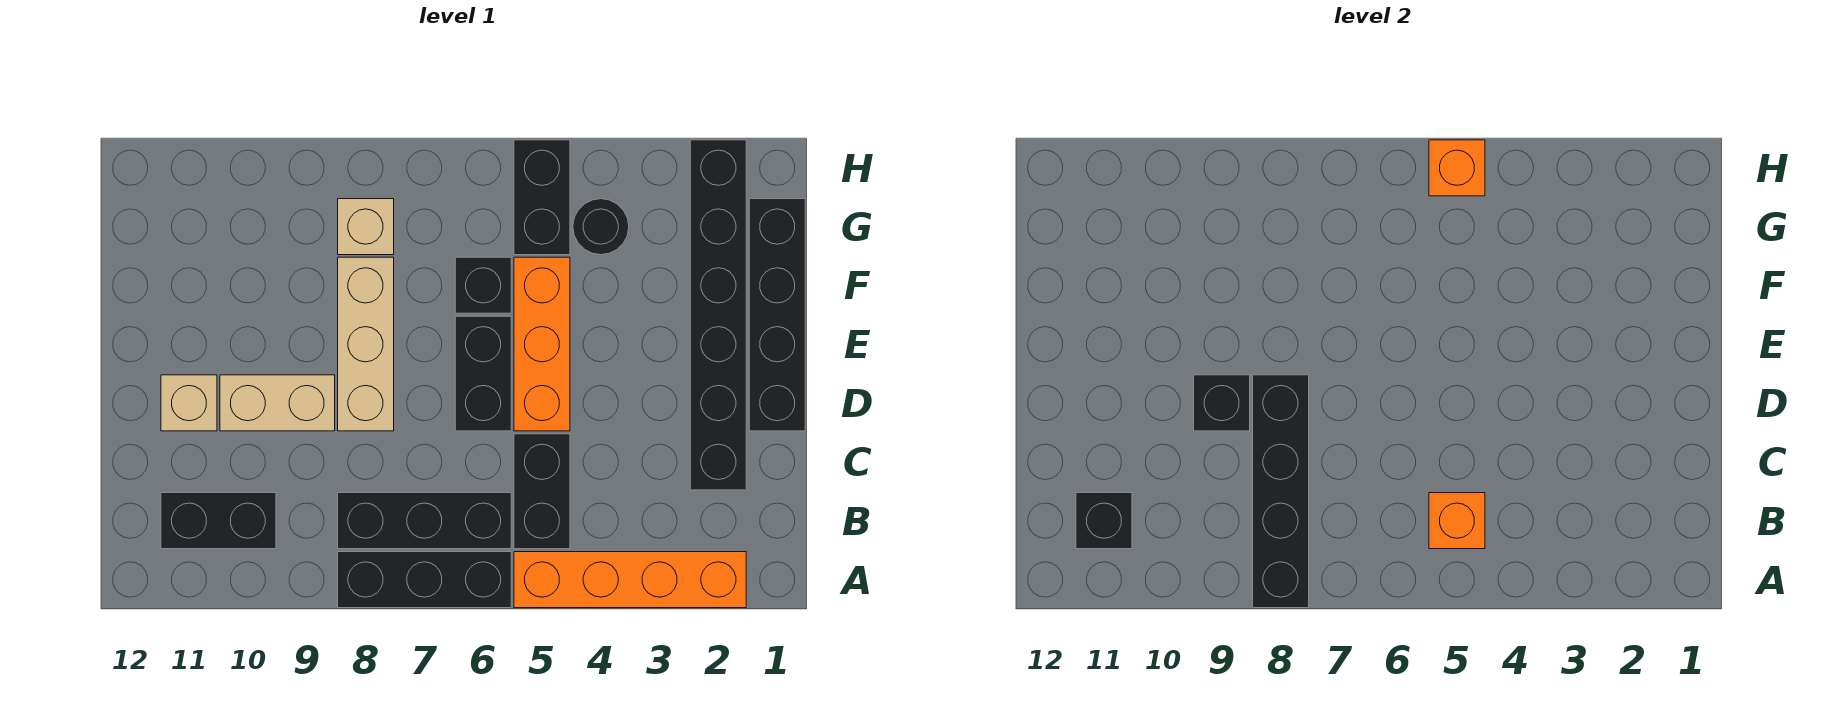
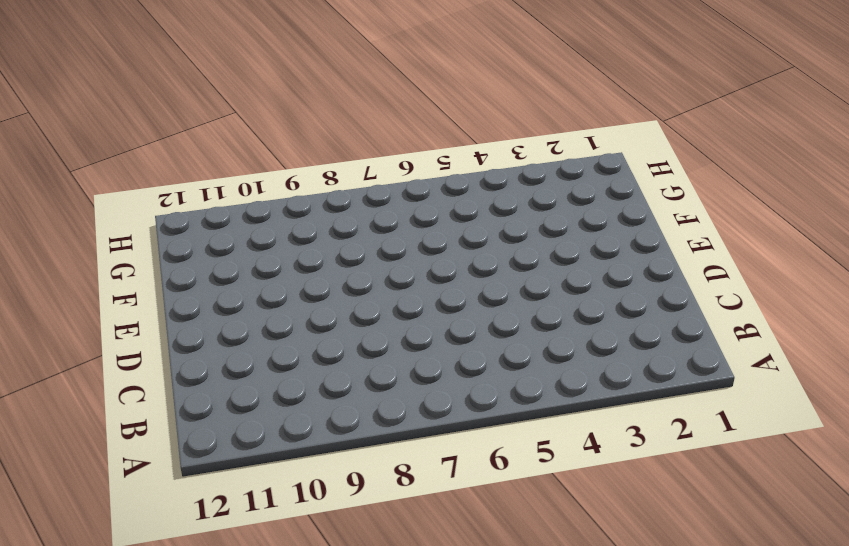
none -> orange 1x4 brick [514,552,746,608]
none -> black 1x3 brick [338,552,511,608]
none -> black 1x2 brick [514,434,570,549]

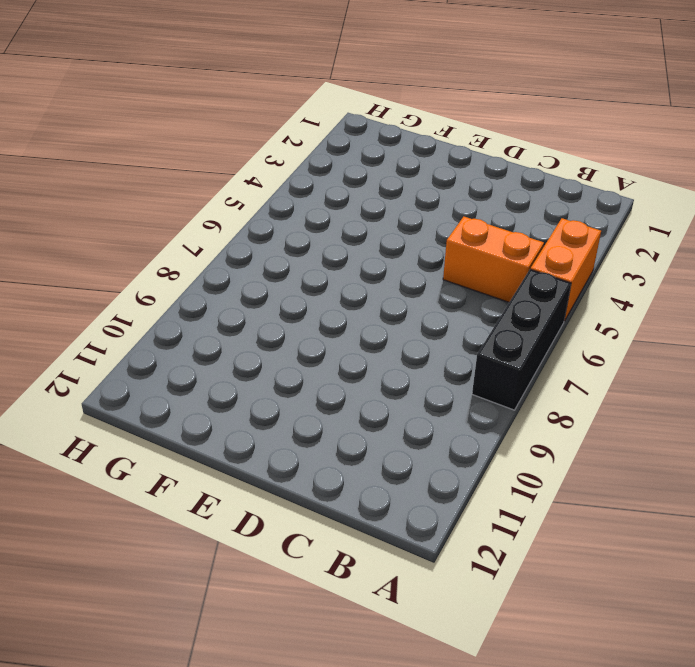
orange 1x2 brick [531,218,601,321] -> orange 1x4 brick [514,552,746,608]
orange 1x2 brick [443,217,544,302] -> black 1x2 brick [514,434,570,549]
none -> black 1x3 brick [338,493,511,549]
none -> black 1x2 brick [161,493,276,549]
none -> black 1x6 brick [690,140,746,490]

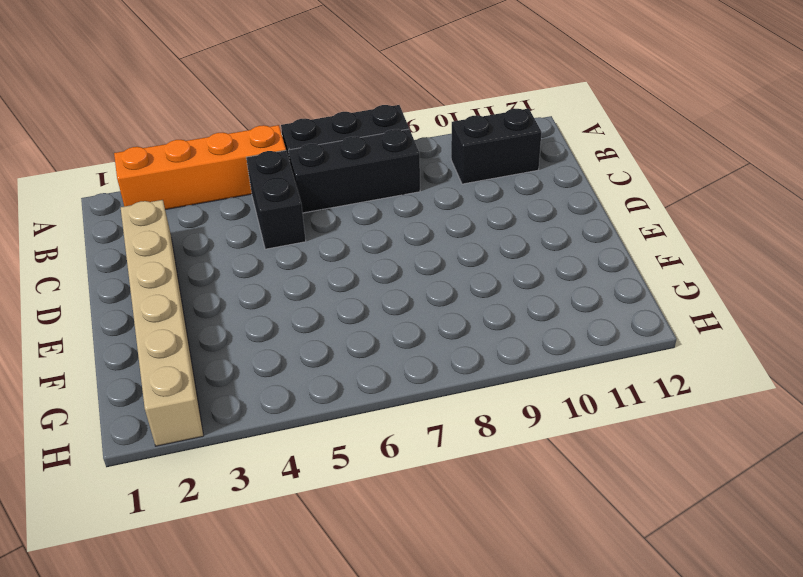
tan 1x6 brick [121,200,204,446] -> black 1x6 brick [690,140,746,490]
none -> black 1x4 brick [749,199,805,431]
none -> orange 1x3 brick [514,257,570,431]
none -> black 1x2 brick [455,316,511,431]

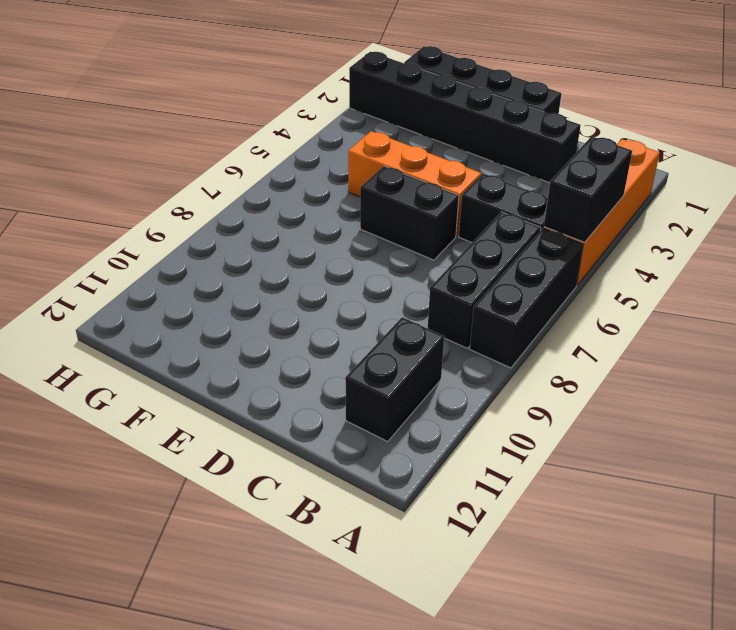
black 1x2 brick [544,136,632,242] -> black 1x2 brick turned to [514,140,570,255]
none -> tan 1x3 brick [338,257,394,431]
none -> tan 1x2 brick [220,375,335,431]
none -> tan 1x1 brick [161,375,217,431]

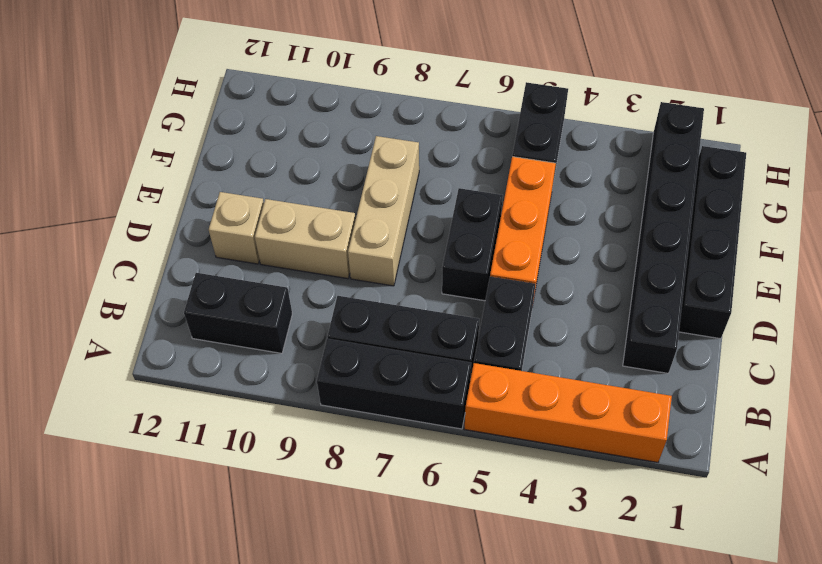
none -> black 1x1 brick [455,257,511,313]
none -> black 1x1 round brick [573,199,629,255]
none -> tan 1x1 brick [338,199,394,255]

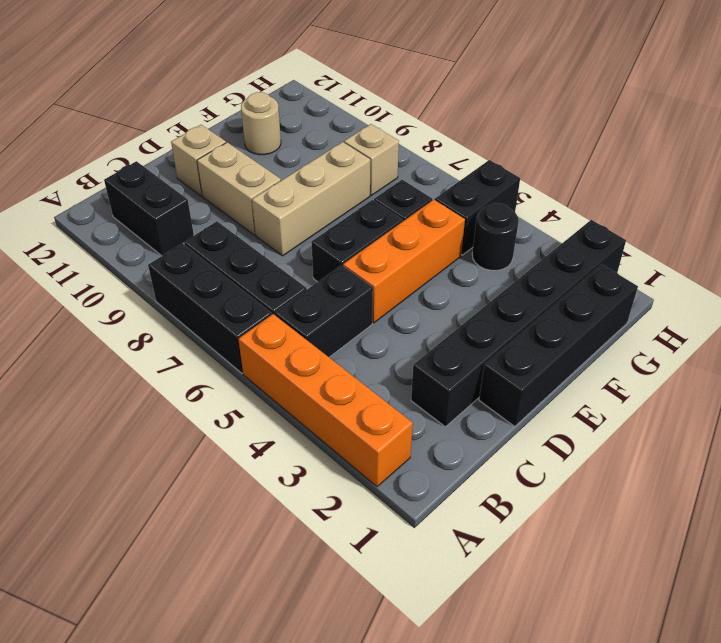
tan 1x1 round brick [241,92,281,155] -> none
none -> black 1x4 brick [1253,375,1309,608]
none -> orange 1x1 brick [1429,493,1485,549]
none -> black 1x1 brick [1076,493,1132,549]

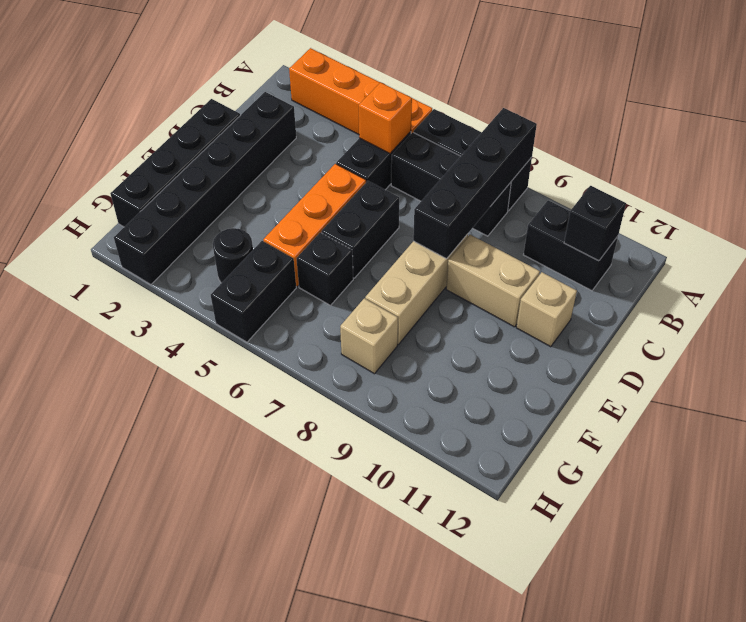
none -> black 1x1 brick [1194,375,1250,431]
none -> orange 1x1 brick [1429,140,1485,196]

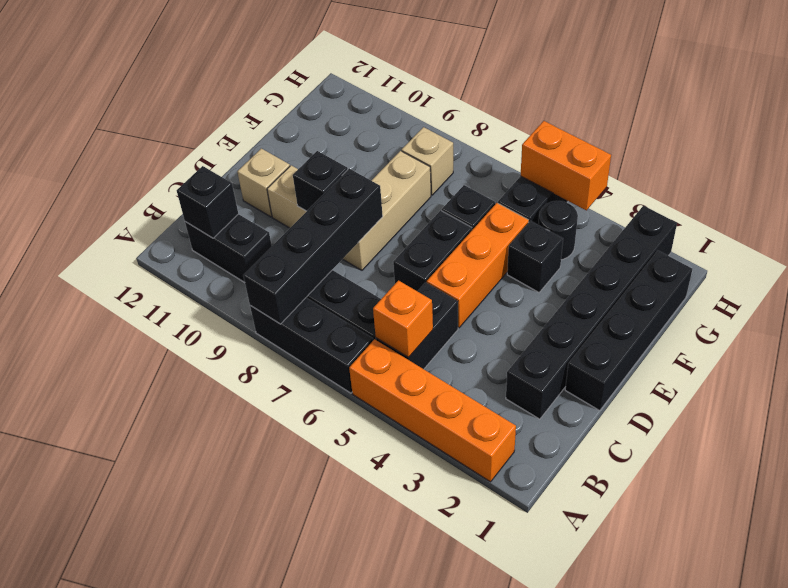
black 1x1 brick [507,221,563,292] -> none
orange 1x2 brick [521,121,611,210] -> orange 1x1 brick [1429,140,1485,196]

